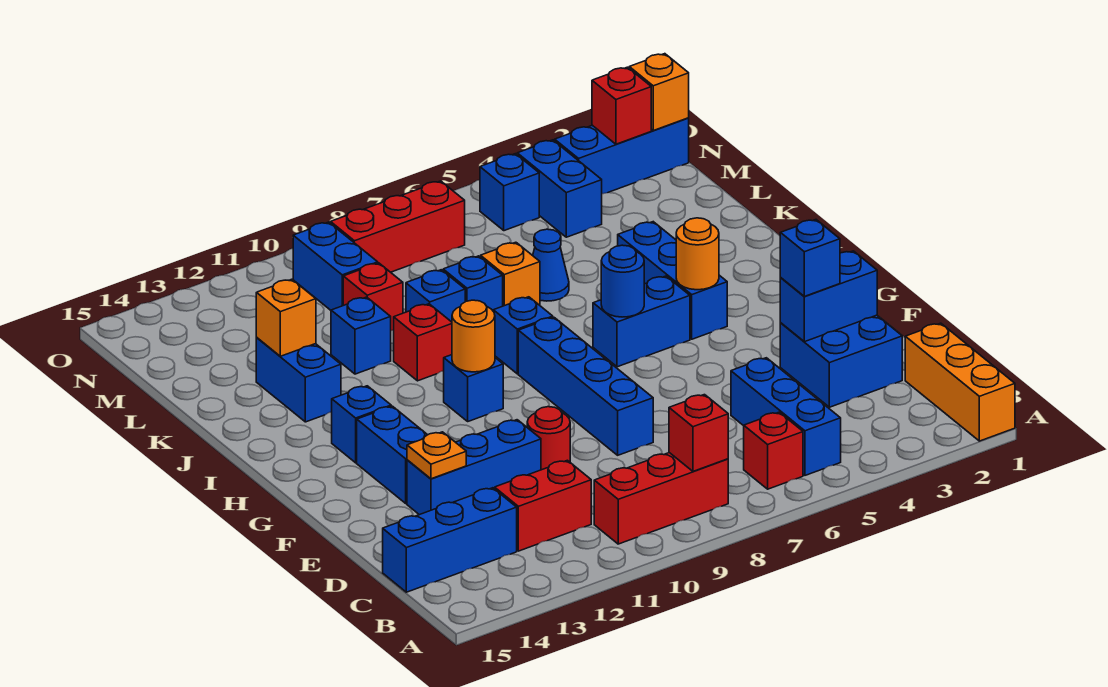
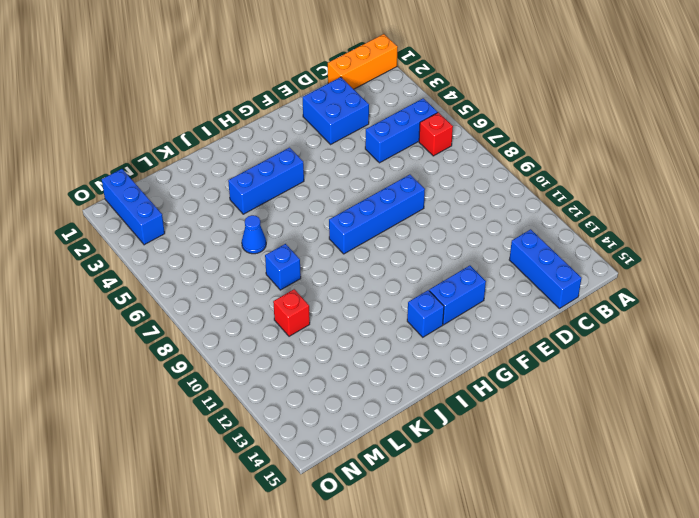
none -> red 1x3 brick [594,453,728,544]
none -> red 1x2 brick [495,460,591,551]
none -> red 1x1 round brick [527,407,570,470]
none -> blue 1x3 brick [407,420,541,515]

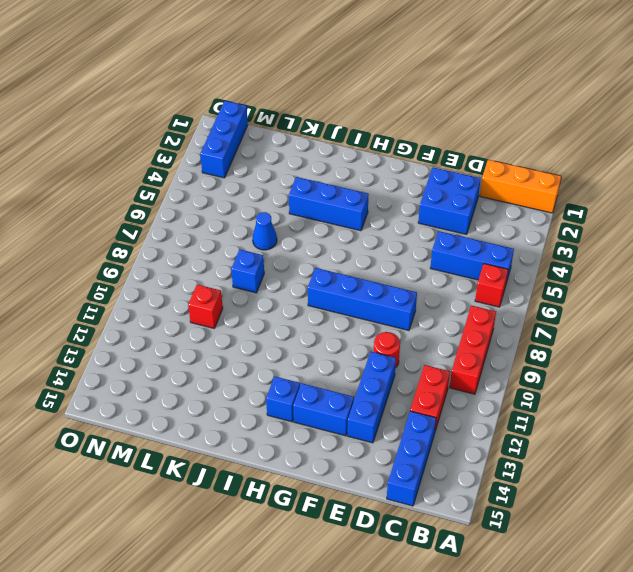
none -> blue 1x2 brick [593,276,690,367]
none -> blue 1x1 brick [444,355,503,421]
none -> blue 1x1 brick [493,297,553,374]
none -> red 1x1 brick [394,304,452,381]

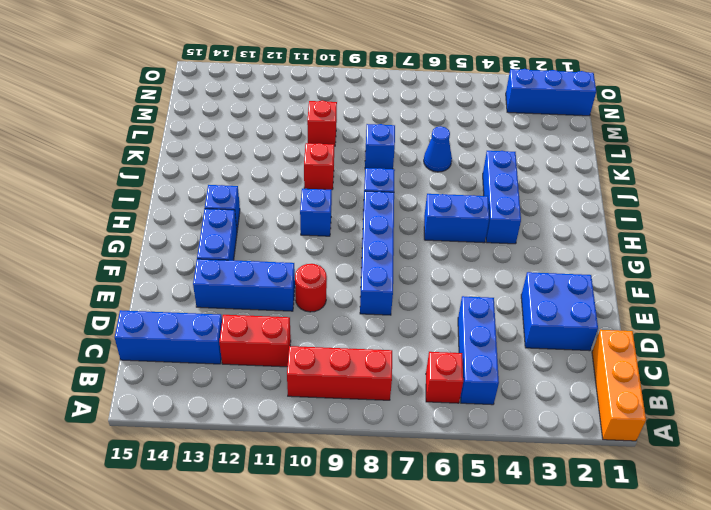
none -> blue 1x2 brick [256,338,341,422]
none -> orange 1x1 brick [481,242,540,306]
none -> blue 1x1 brick [406,270,465,322]
none -> blue 1x1 brick [331,297,391,374]

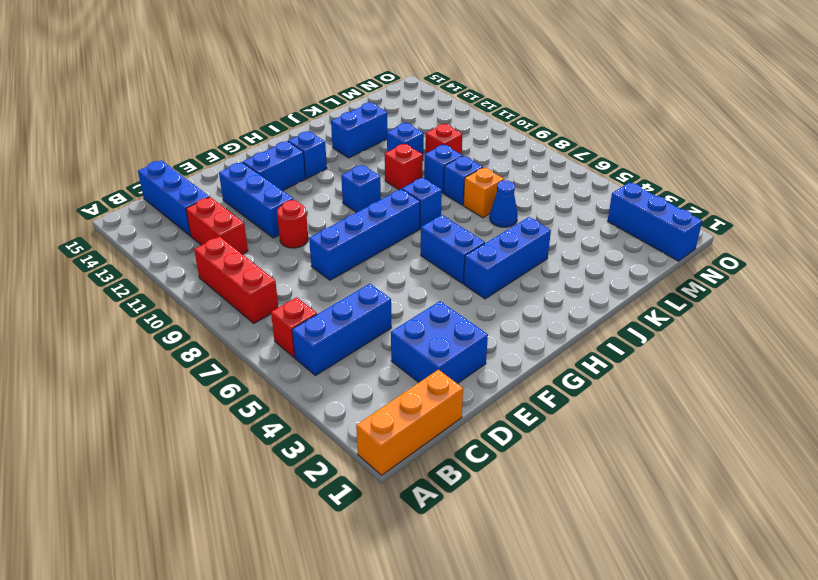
none -> blue 1x2 brick [517,140,602,237]
none -> blue 1x2 brick [293,222,378,310]
none -> blue 1x1 brick [480,154,539,231]
none -> red 1x3 brick [331,181,465,272]

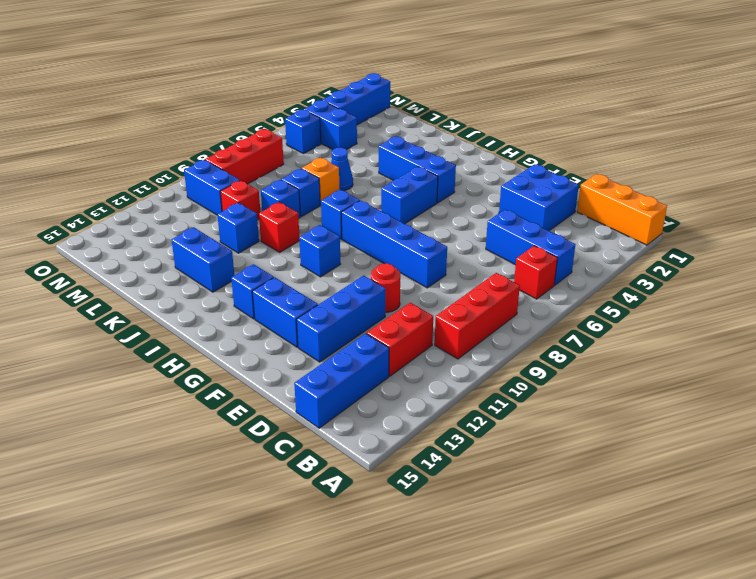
none -> red 1x1 brick [669,395,728,471]
none -> blue 1x2 brick [780,251,877,342]
none -> orange 1x1 plate [407,432,466,479]
none -> orange 1x1 round brick [676,218,719,290]

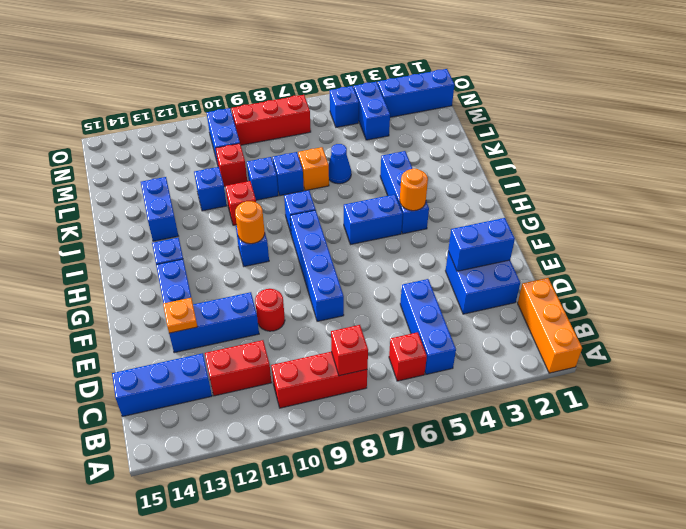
none -> blue 1x1 round brick [601,245,644,317]
none -> orange 1x1 brick [256,279,316,356]
none -> orange 1x1 brick [629,54,689,130]
none -> red 1x1 brick [592,67,651,144]

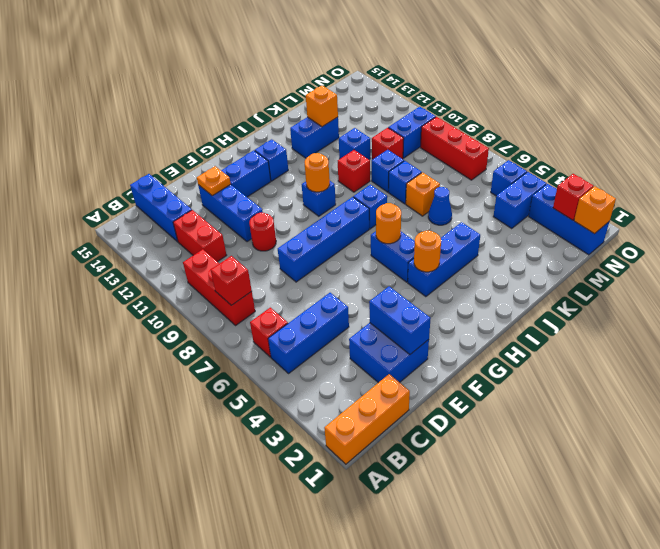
orange 1x1 round brick [376,203,401,244] -> blue 1x1 round brick [601,245,644,317]
none -> blue 1x1 brick [780,220,840,296]

